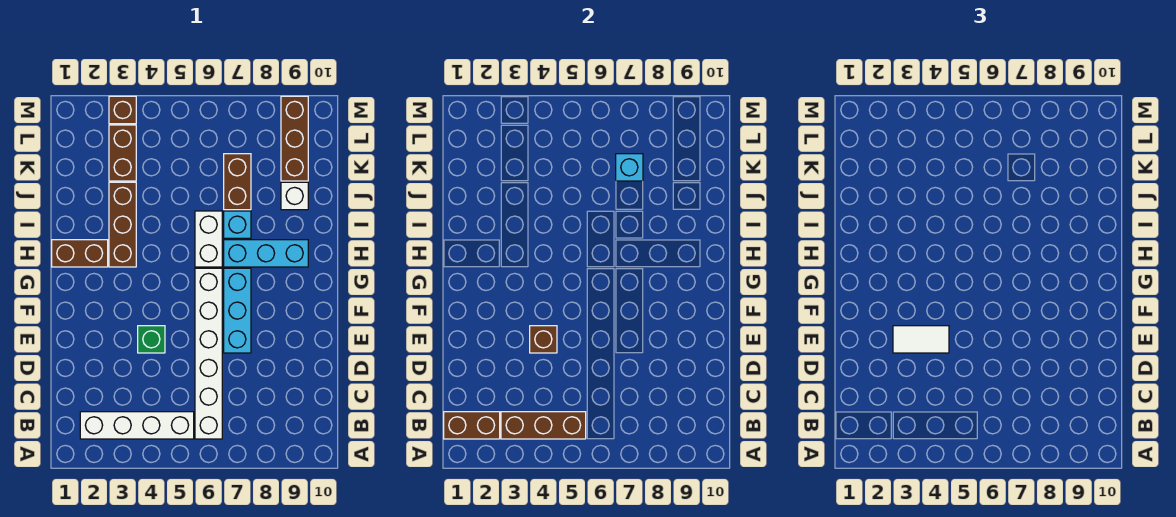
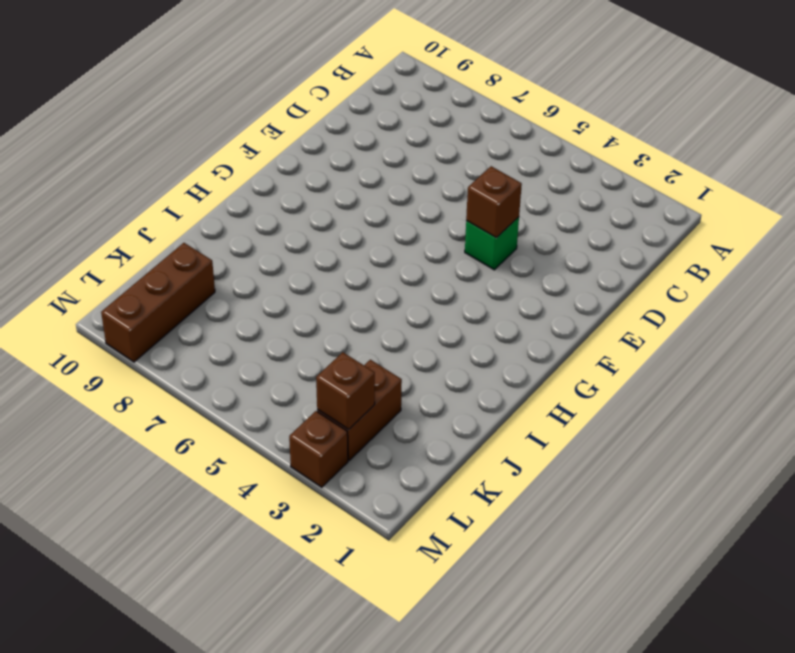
brown 1x1 brick [316,352,375,429] -> none
none -> white 1x4 brick [80,412,194,439]
none -> white 1x6 brick [195,268,222,439]
none -> cyan 1x3 brick [224,268,251,353]

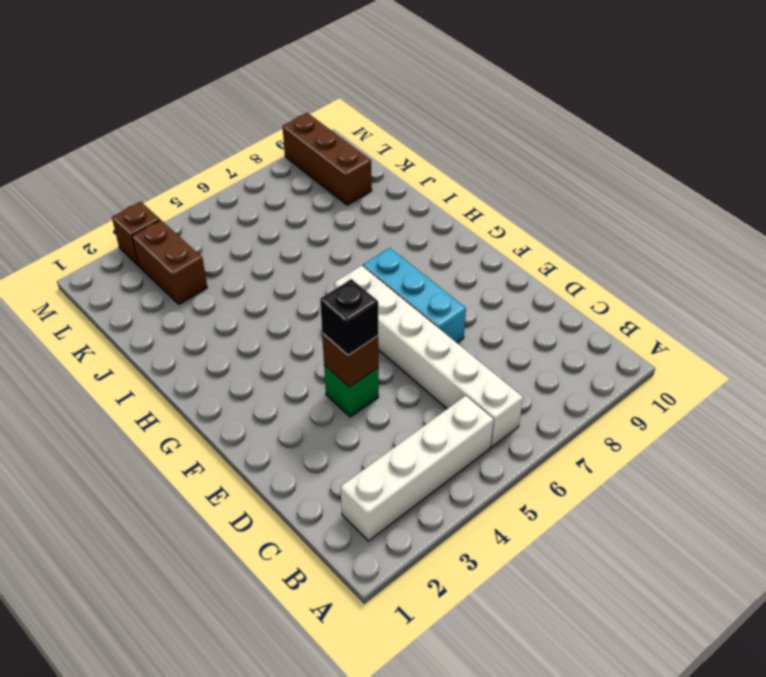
black 1x1 brick [320,279,378,355] -> white 1x2 tile [893,326,949,353]
none -> brown 1x2 brick [52,240,108,267]
none -> brown 1x3 brick [109,182,136,267]
none -> white 1x2 brick [195,211,222,267]

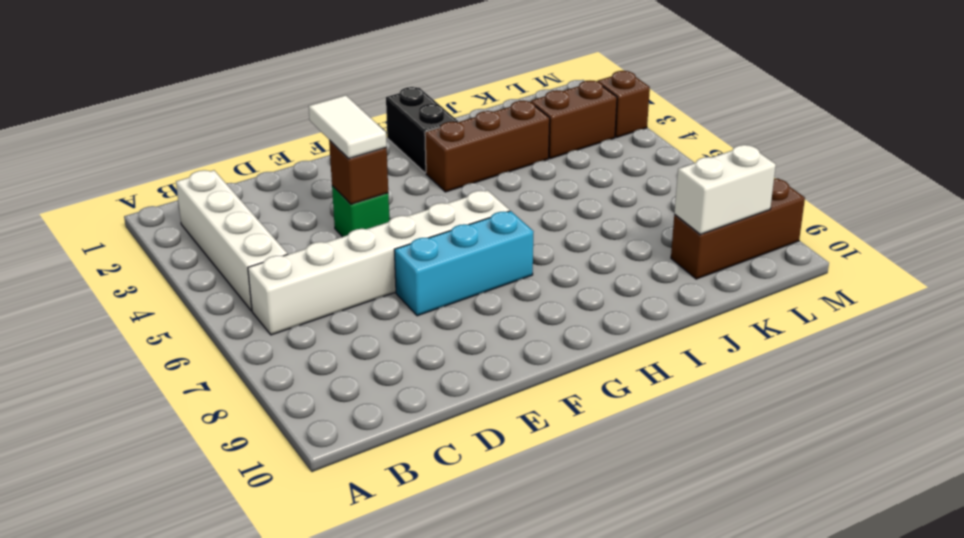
black 1x2 brick [386,87,458,173] -> brown 1x2 brick [52,240,108,267]
white 1x2 brick [674,145,776,234] -> white 1x2 brick moved to [195,211,222,267]
none -> cyan 1x3 brick [224,240,308,267]
none -> cyan 1x1 brick [224,211,251,238]
none -> brown 1x2 brick [224,154,251,210]

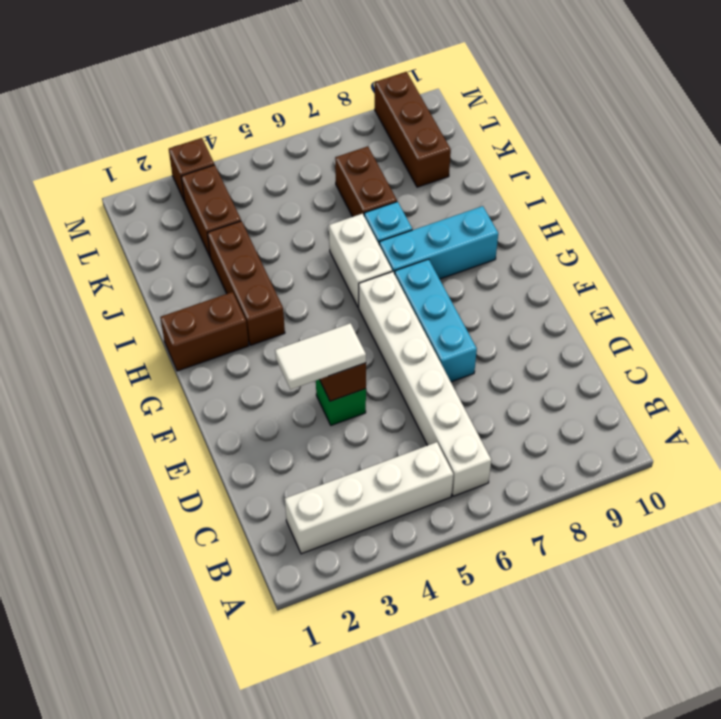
none -> white 1x1 brick [281,182,308,210]
none -> brown 1x2 brick [444,412,500,439]
none -> brown 1x3 brick [501,412,586,439]

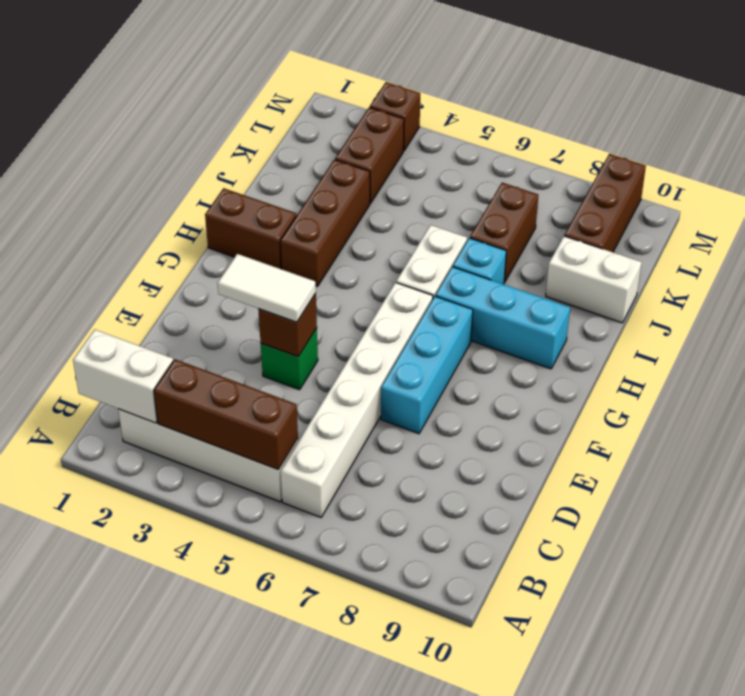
white 1x2 brick [73,330,173,423] -> brown 1x2 brick [444,412,500,439]
white 1x2 brick [546,236,642,323] -> white 1x1 brick [281,182,308,210]
none -> cyan 1x1 brick [616,154,643,181]

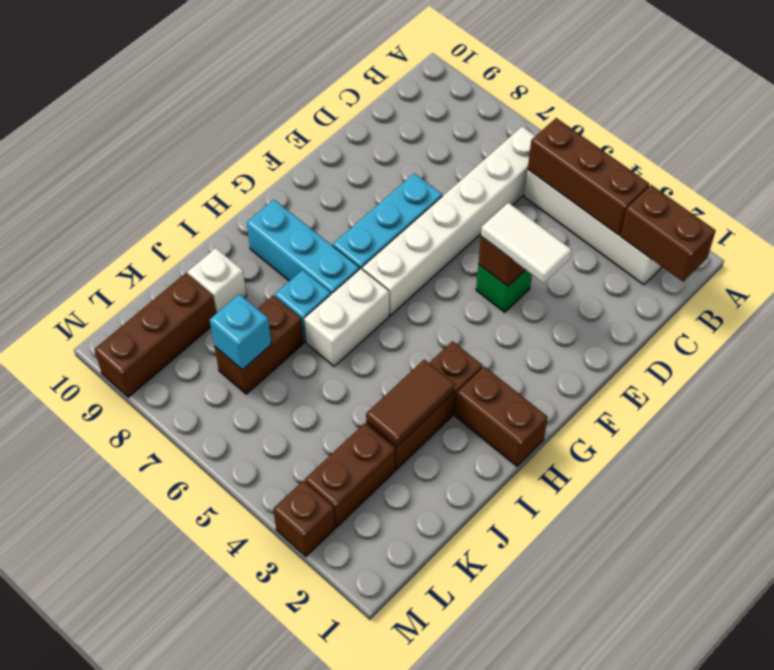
brown 1x2 tile [366,360,455,447] -> none

